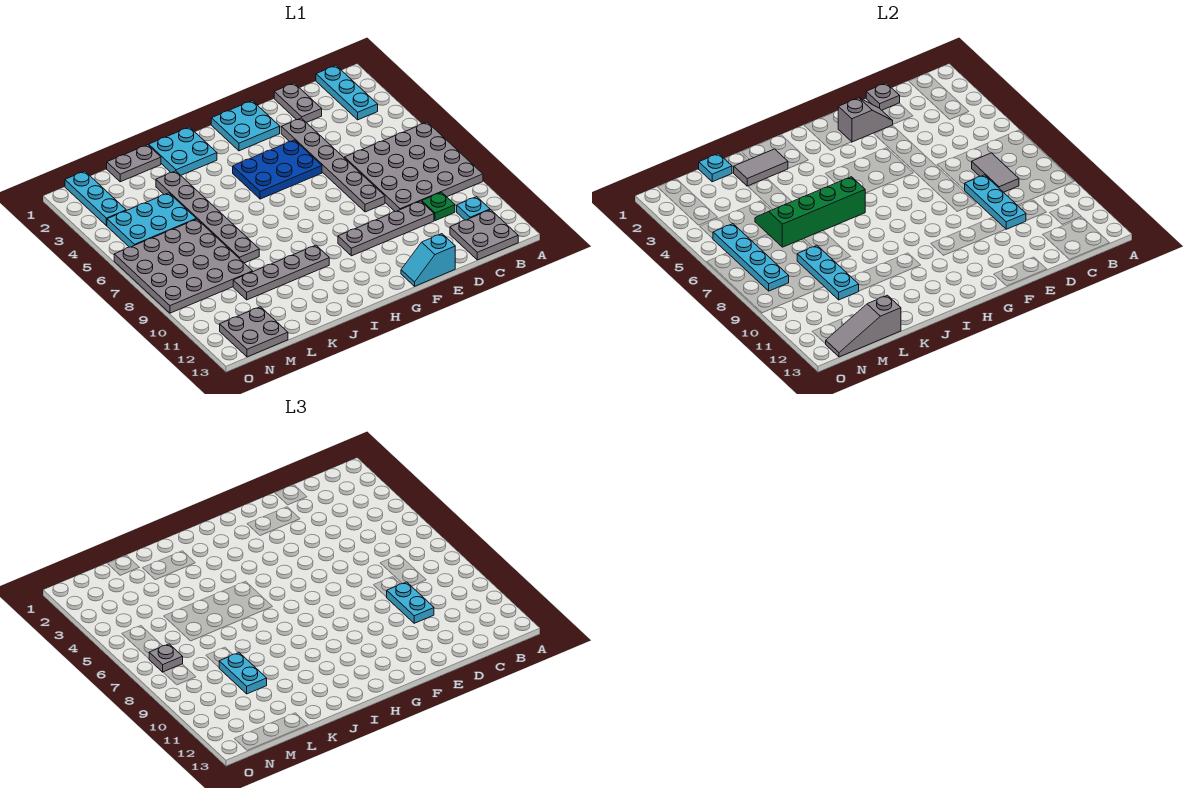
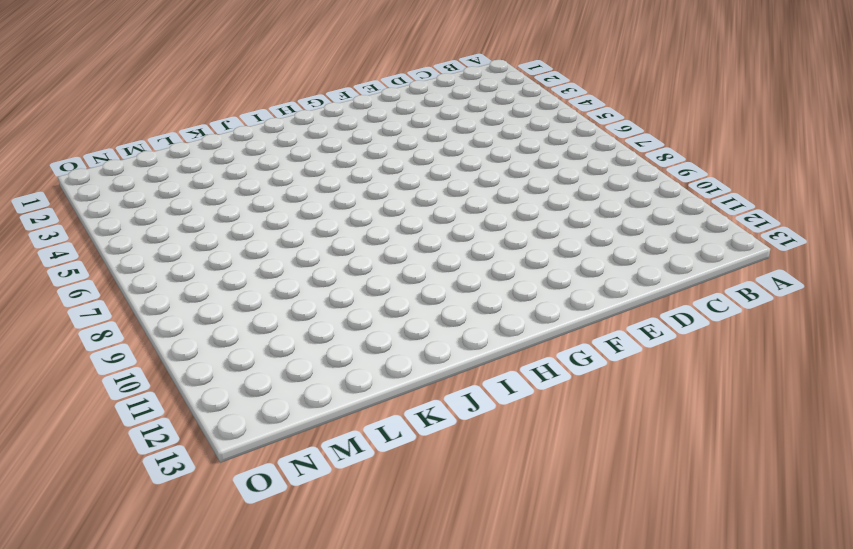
none -> grey 4x4 plate [345,122,483,212]
none -> cyan 1x3 plate [316,66,378,120]
none -> cyan 1x1 plate [457,197,490,220]
none -> grey 2x2 plate [450,210,518,260]

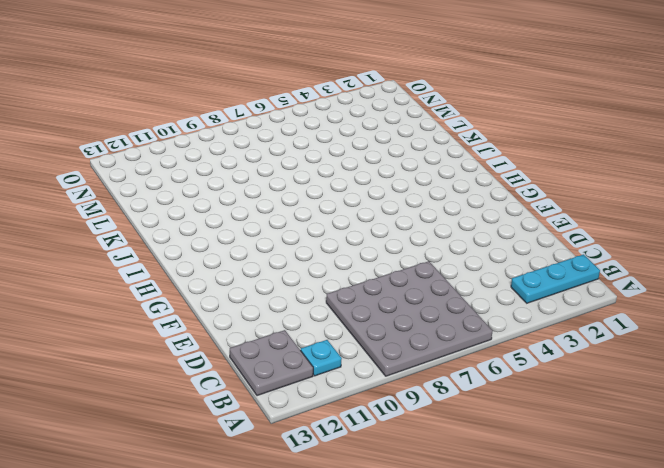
none -> green 1x1 plate [422,192,455,221]
none -> grey 1x2 plate [274,83,322,123]
none -> grey 1x4 plate [338,201,434,256]
none -> grey 1x6 plate [281,118,385,212]

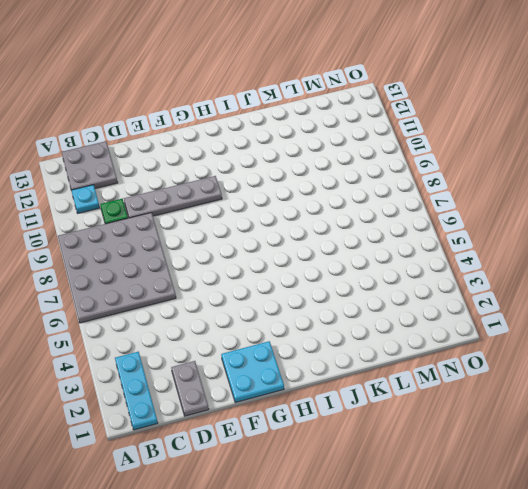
none -> grey 1x6 plate [281,118,385,212]
none -> cyan 1x2 slope [401,234,455,286]
none -> blue 2x3 plate [233,140,322,199]
none -> cyan 2x2 plate [149,127,217,175]

